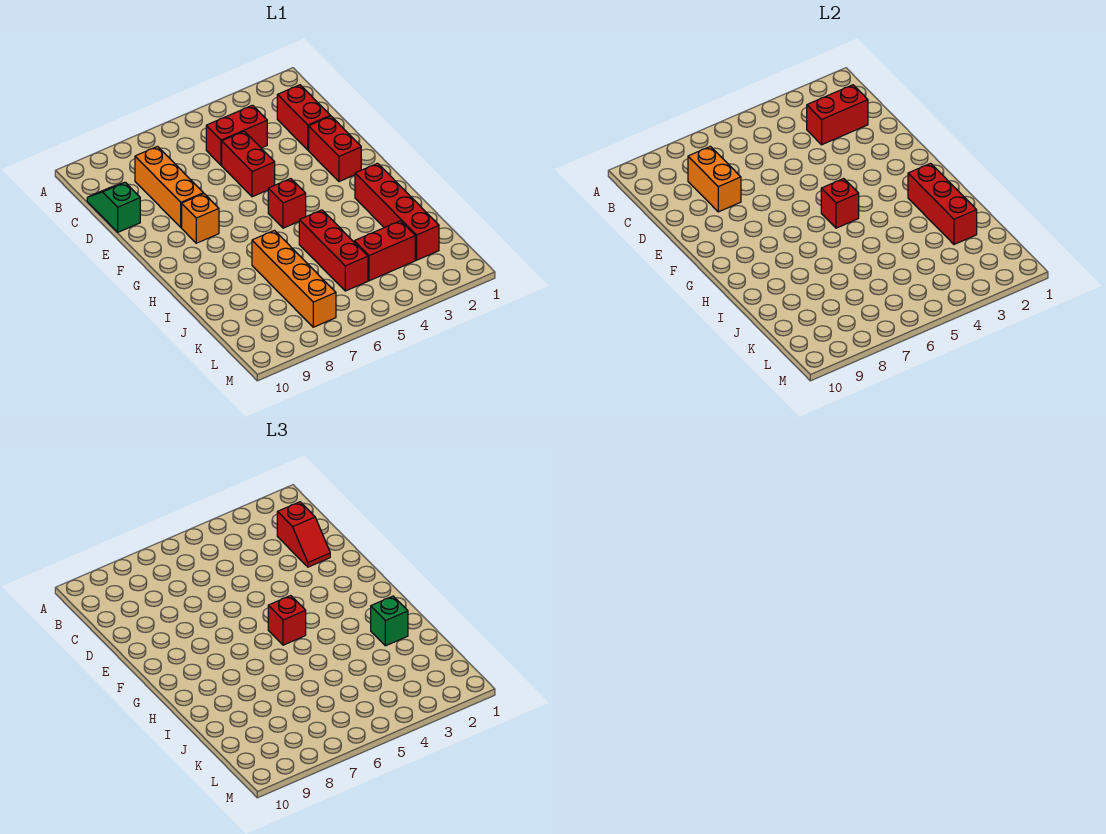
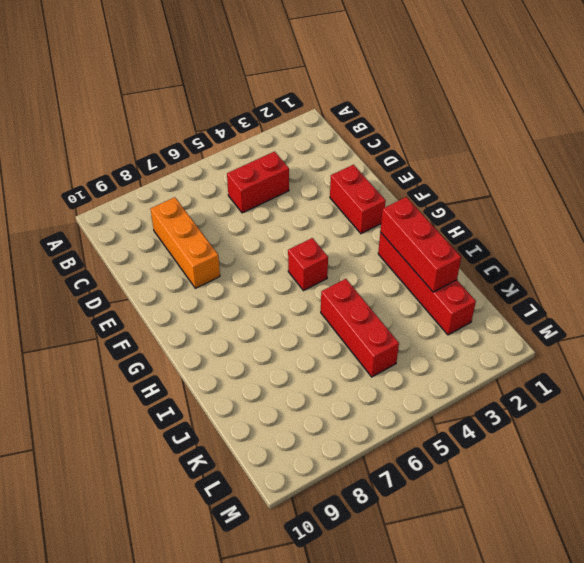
none -> red 1x2 brick [277,85,330,150]
none -> green 1x2 slope [87,182,140,232]
none -> red 1x2 brick [222,131,275,197]

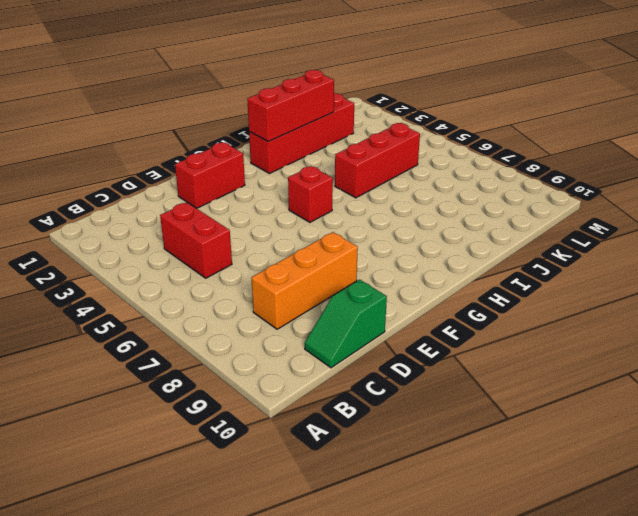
none -> red 1x2 brick [277,85,330,150]
none -> red 1x2 brick [222,131,275,197]
none -> orange 1x1 brick [182,194,219,243]

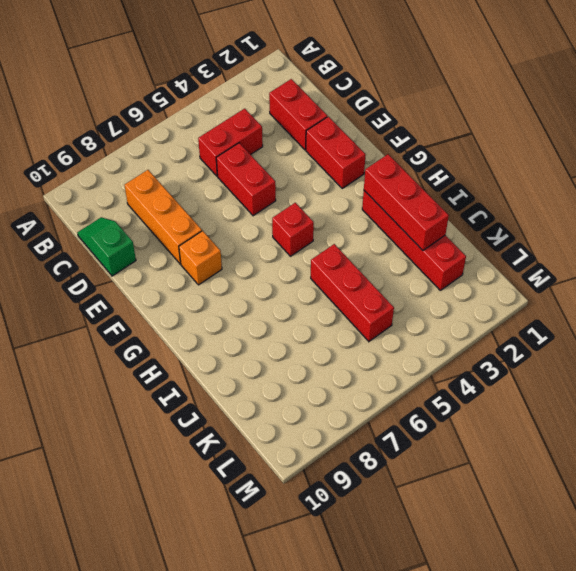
none -> orange 1x4 brick [252,230,336,327]
none -> red 1x2 brick [354,221,415,281]
none -> red 1x2 brick [807,85,868,145]

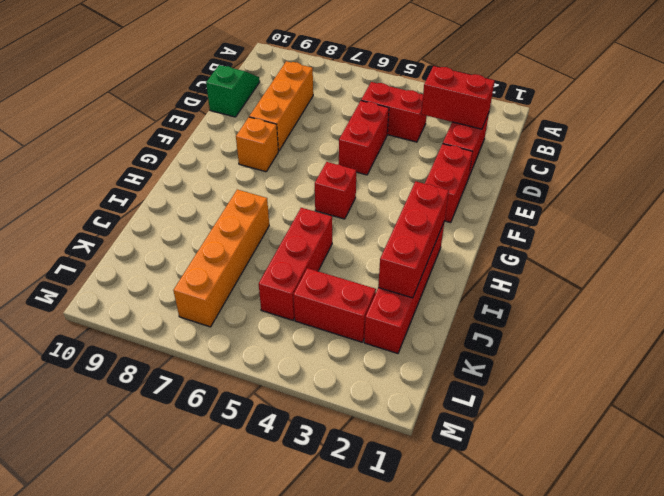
none -> orange 1x2 brick [688,146,741,212]
none -> red 1x1 brick [821,179,859,228]
none -> red 1x2 slope [277,502,330,567]

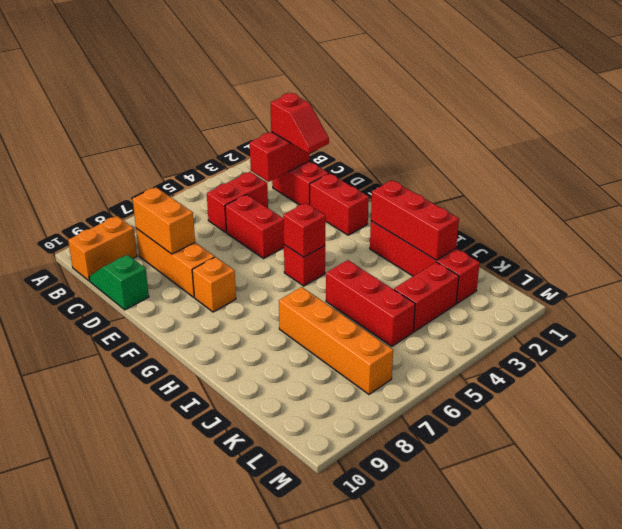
orange 1x2 brick [68,216,137,281] -> none
none -> red 1x1 brick [268,596,306,645]
none -> green 1x1 brick [371,596,408,646]

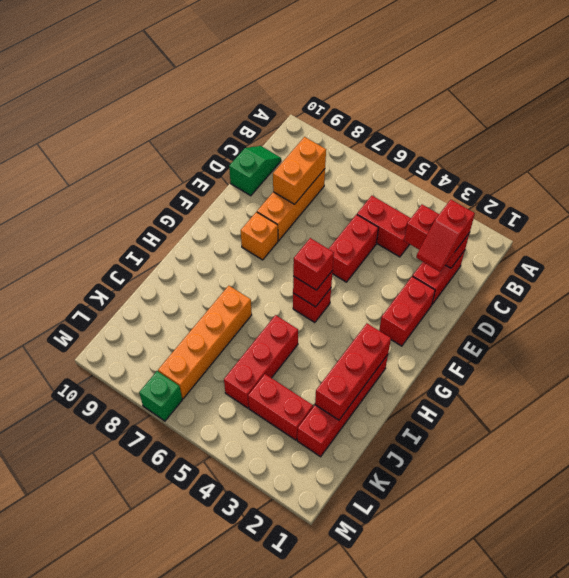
green 1x1 brick [139,371,182,421] -> green 1x1 brick moved to [371,596,408,646]

